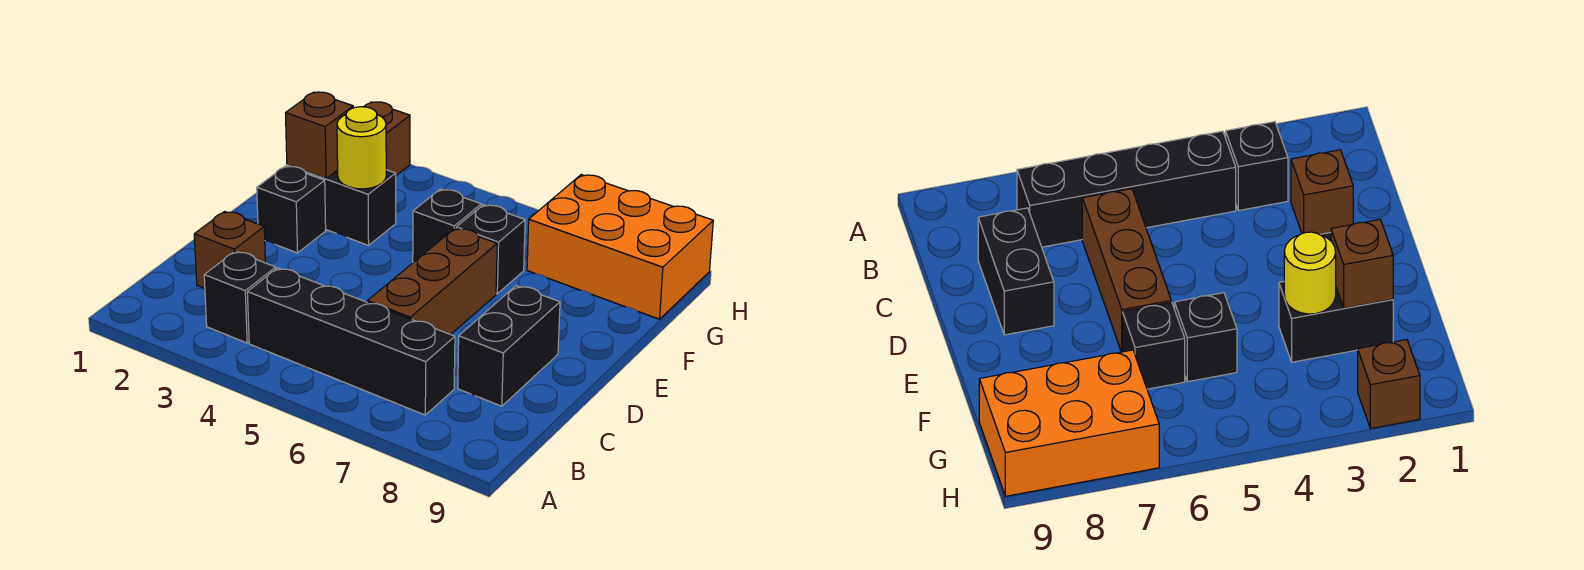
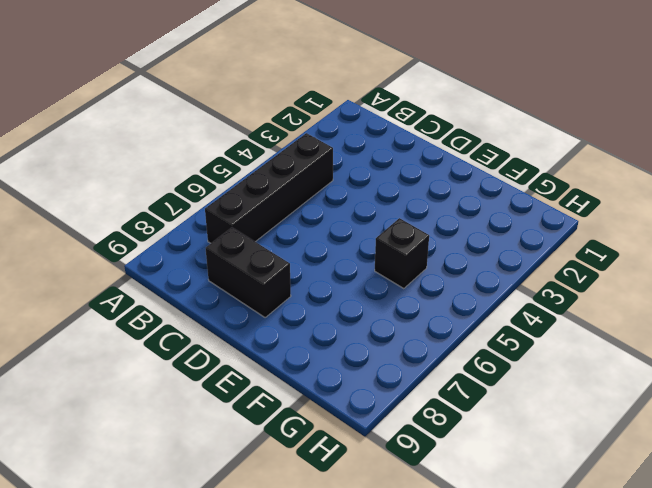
none -> black 1x1 brick [204,251,276,343]
none -> brown 1x1 brick [194,211,265,288]
none -> brown 1x3 brick [367,228,497,335]

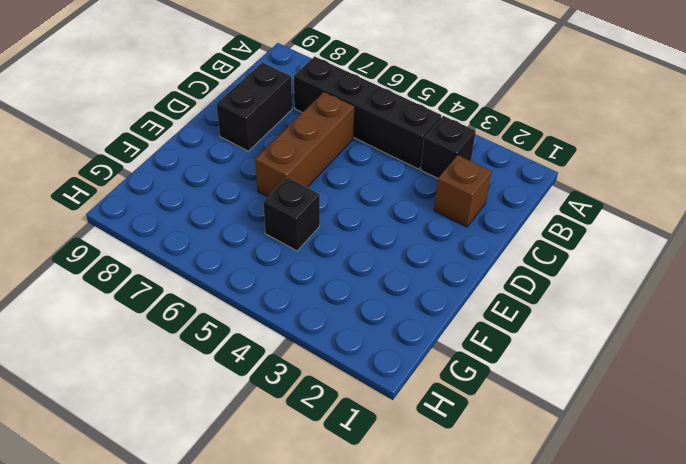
none -> black 1x1 brick [257,166,326,253]
none -> black 1x2 brick [287,165,396,245]
none -> black 1x1 brick [456,205,525,294]

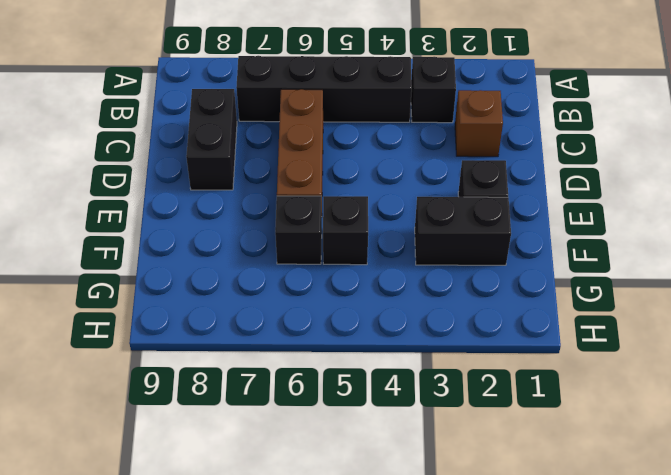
none -> orange 2x3 brick [527,175,713,319]
none -> brown 1x1 brick [364,102,410,176]
none -> brown 1x1 brick [286,92,353,178]

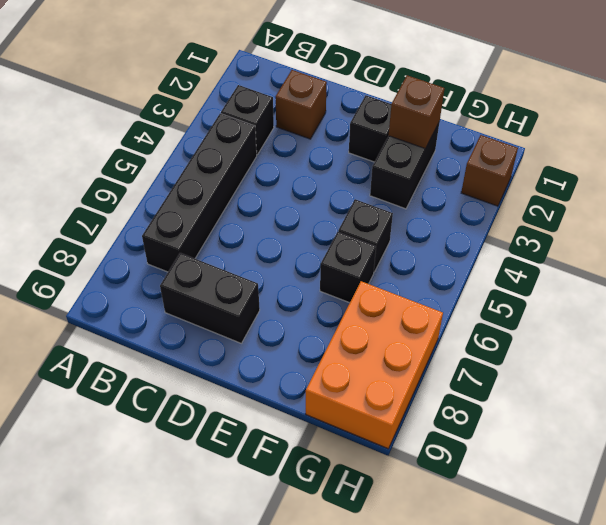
none -> brown 1x3 brick [367,228,497,335]
none -> yellow 1x1 round brick [337,107,386,189]

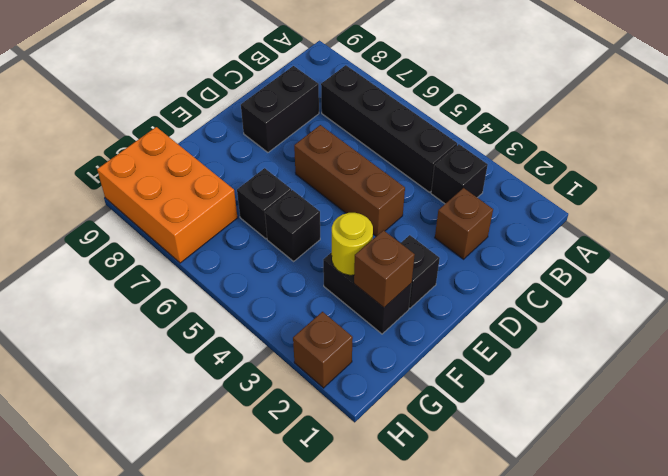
brown 1x3 brick [294,125,405,236] -> brown 1x3 brick turned to [367,228,497,335]

